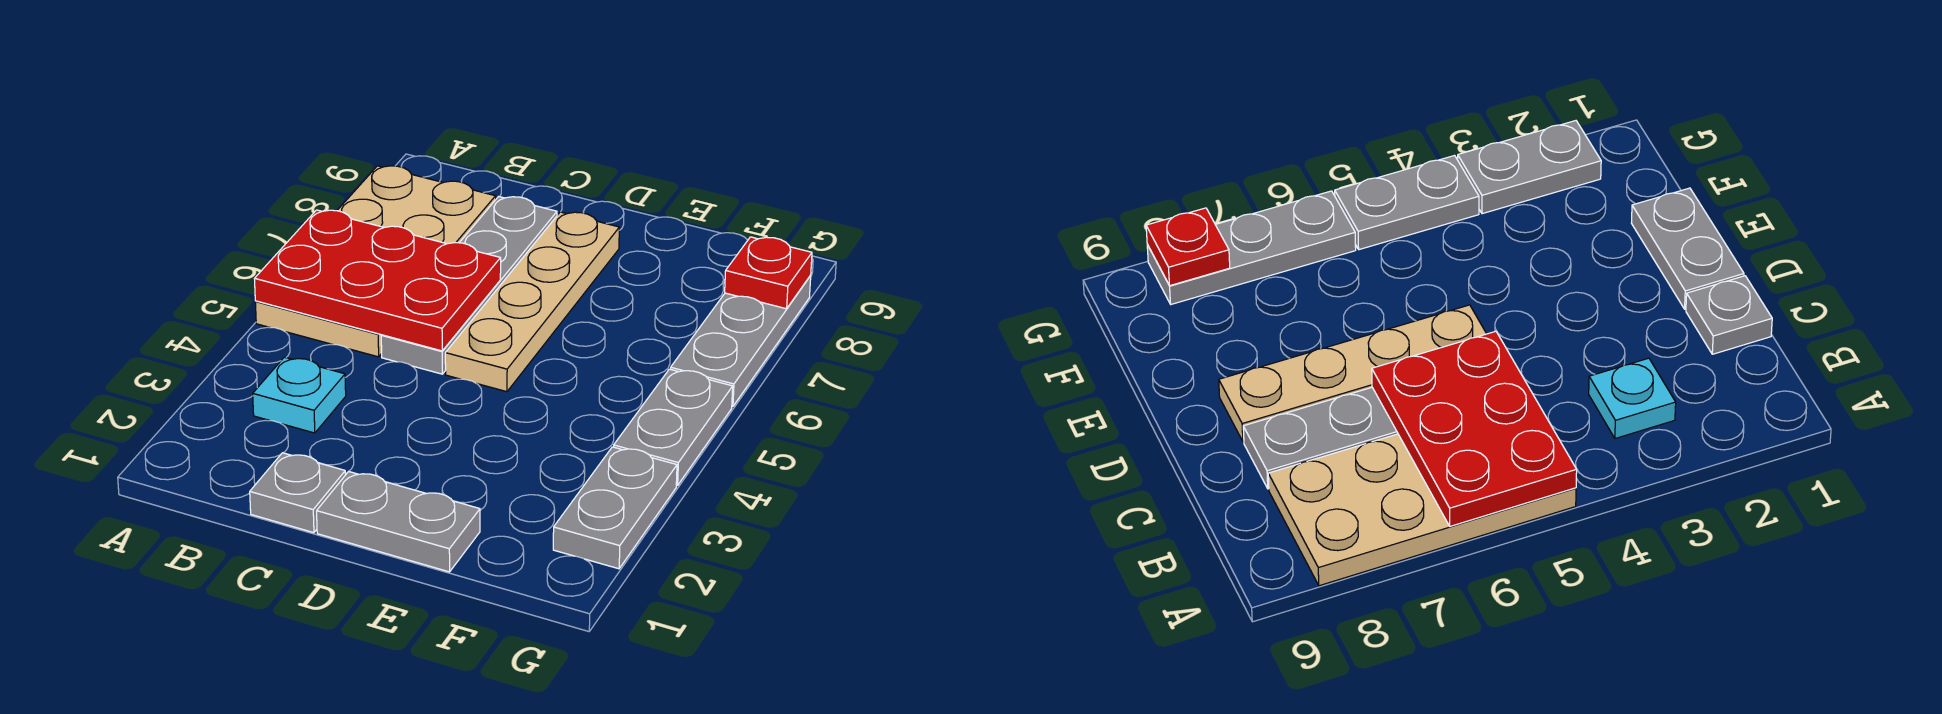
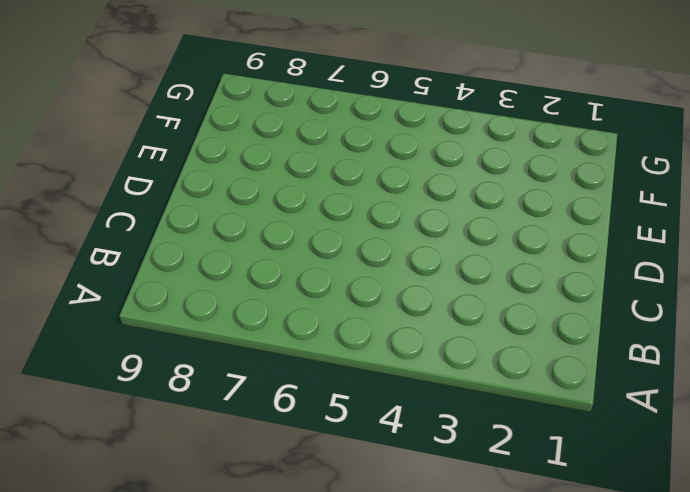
none -> tan 2x4 plate [255,166,496,357]
none -> cyan 1x1 plate [253,357,346,433]

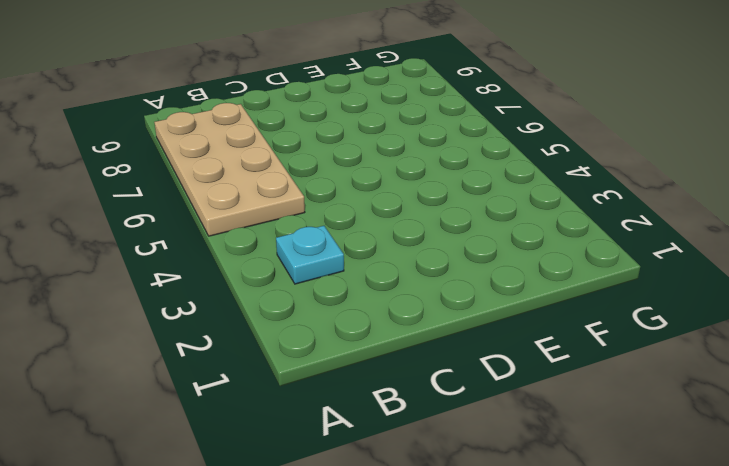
none -> grey 1x1 plate [250,453,345,533]
none -> grey 1x4 plate [381,197,557,374]

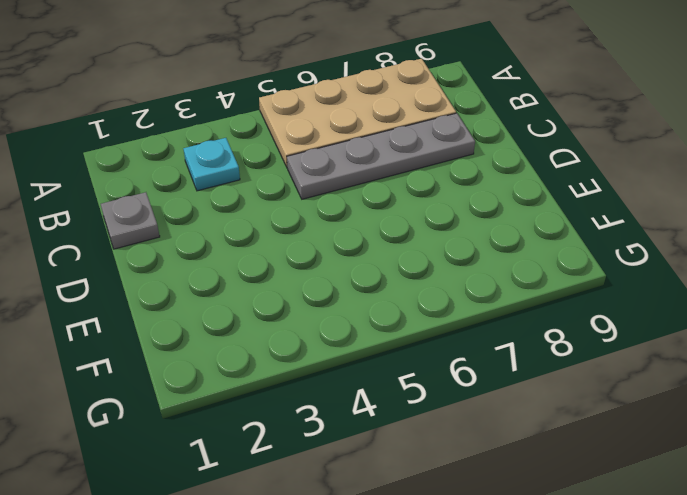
none -> grey 1x2 plate [317,472,480,572]
none -> tan 1x4 plate [445,212,619,392]

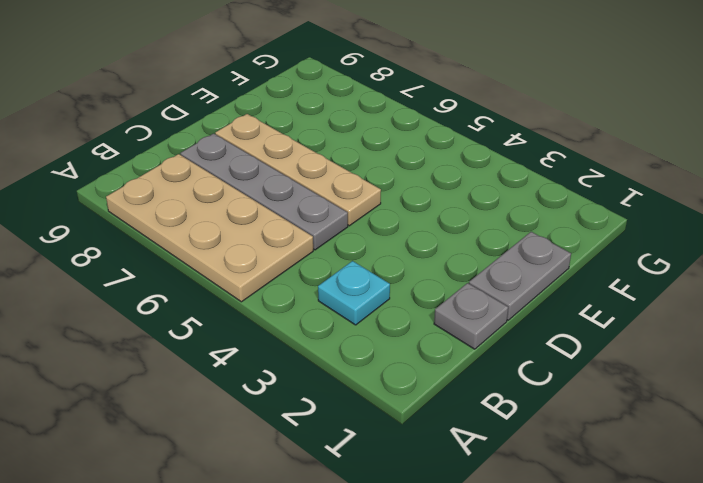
none -> grey 1x2 plate [553,447,677,569]
none -> grey 1x2 plate [614,369,733,485]

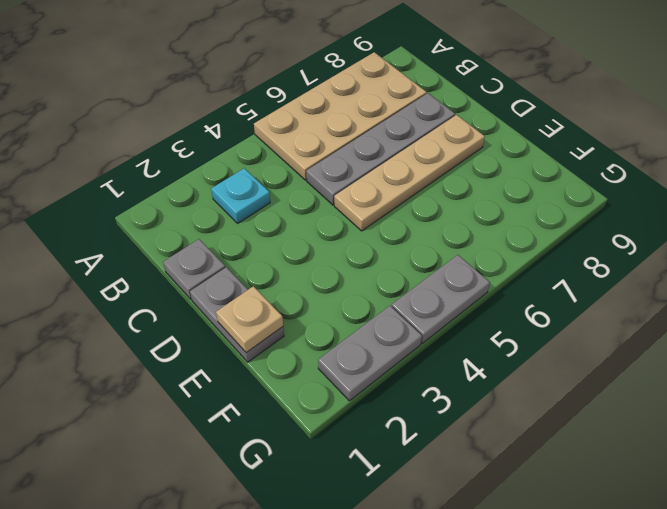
tan 1x1 plate [216,286,283,353] -> none
none -> grey 1x3 plate [671,276,811,407]
none -> red 2x3 plate [254,210,501,351]

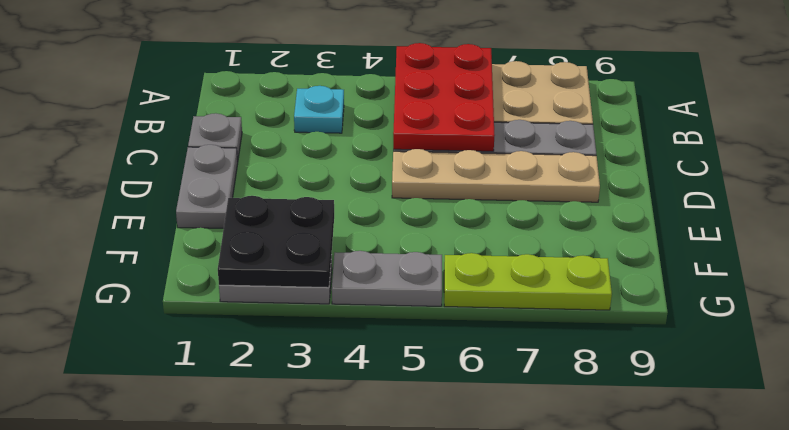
black 2x2 plate [218,196,334,288] -> none
lime 1x3 plate [444,253,612,310] -> grey 1x3 plate [671,276,811,407]
none -> red 1x1 plate [725,237,812,309]

